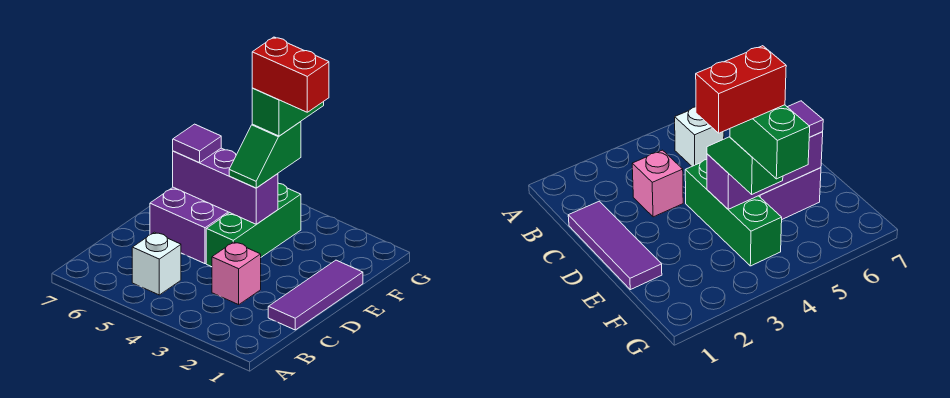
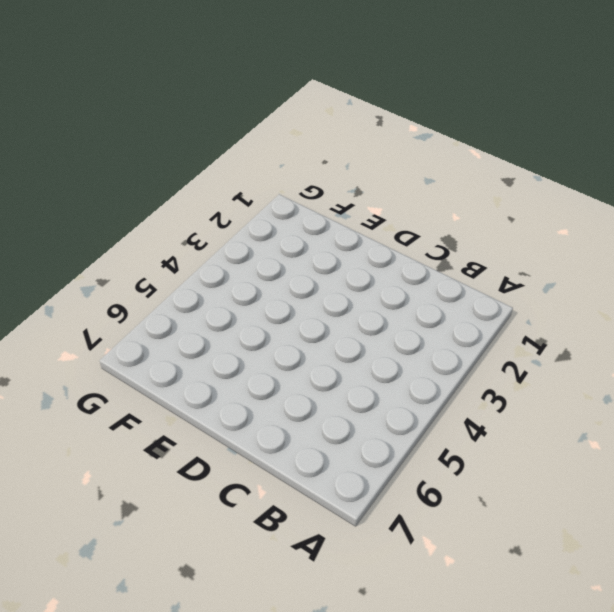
none -> white 1x1 brick [132,232,181,295]
none -> purple 1x3 tile [268,260,363,330]

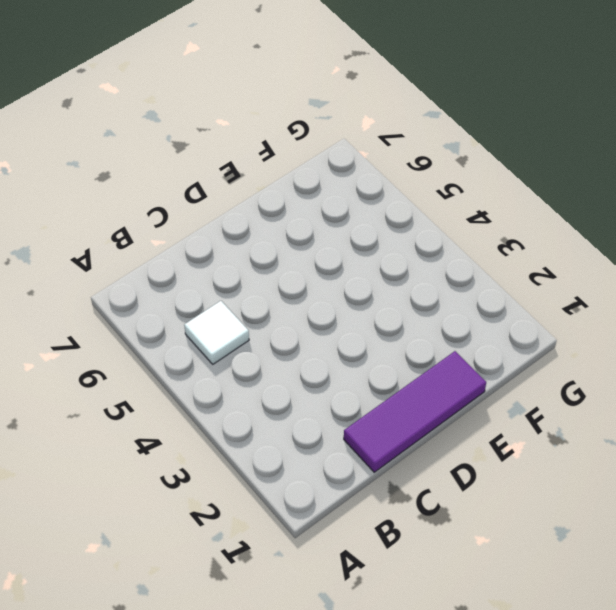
white 1x1 tile [184,301,249,364] -> white 1x1 brick [132,232,181,295]
none -> pink 1x1 brick [212,242,261,305]
none -> green 1x3 brick [206,183,301,267]

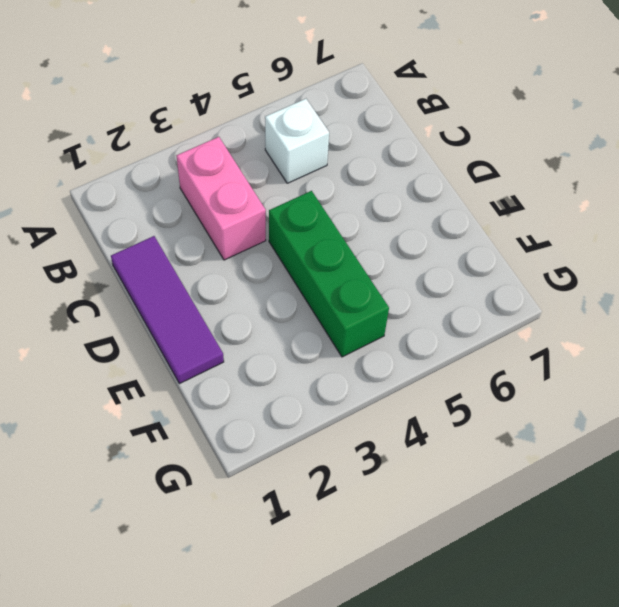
pink 1x2 brick [177,137,266,260] -> pink 1x1 brick [212,242,261,305]
none -> purple 2x2 brick [150,187,229,264]
none -> purple 1x3 brick [173,148,278,224]

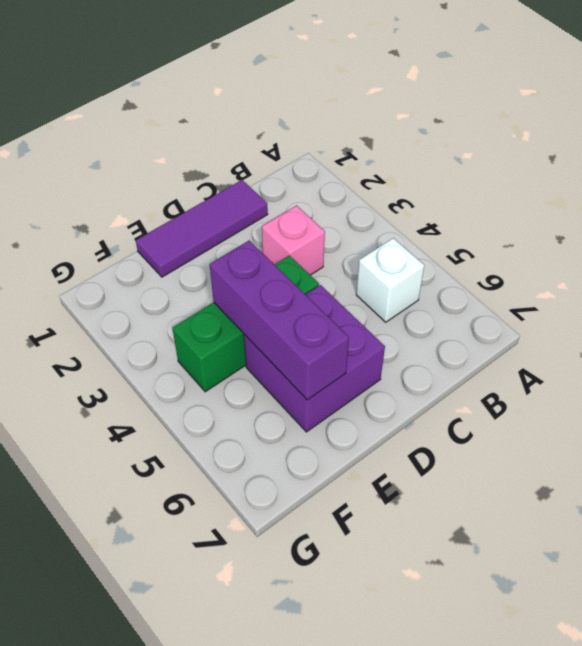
none -> green 1x2 slope [229,122,301,188]
none -> purple 1x1 tile [173,124,221,163]

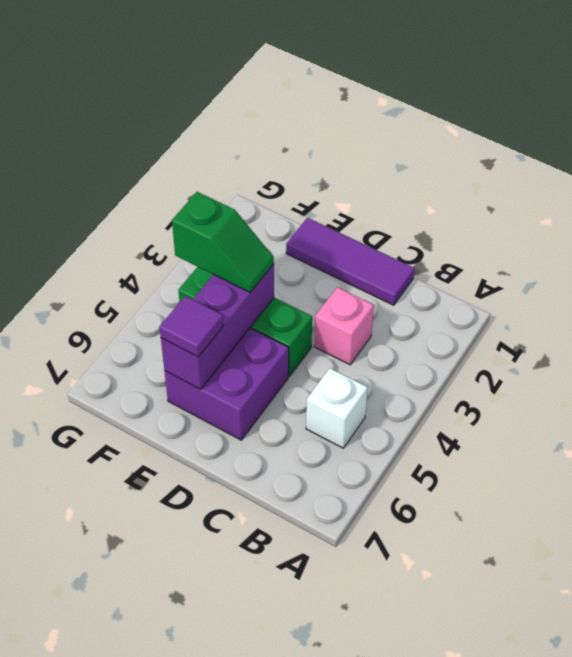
none -> green 1x2 brick [252,88,324,136]
none -> red 1x2 brick [252,37,329,112]

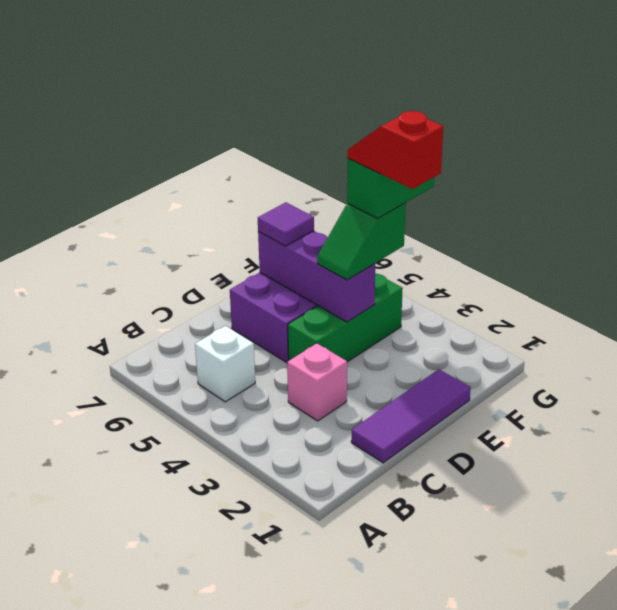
red 1x2 slope [348,111,443,189] -> red 1x2 brick [252,37,329,112]

